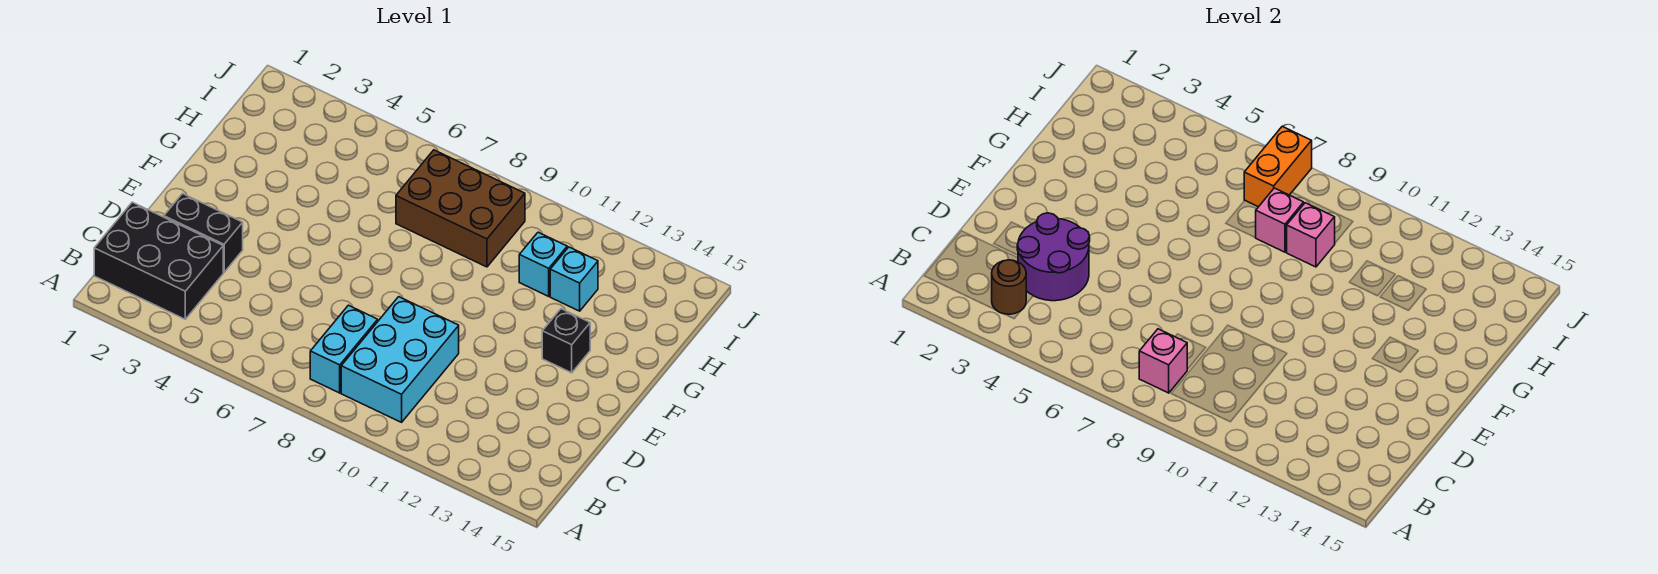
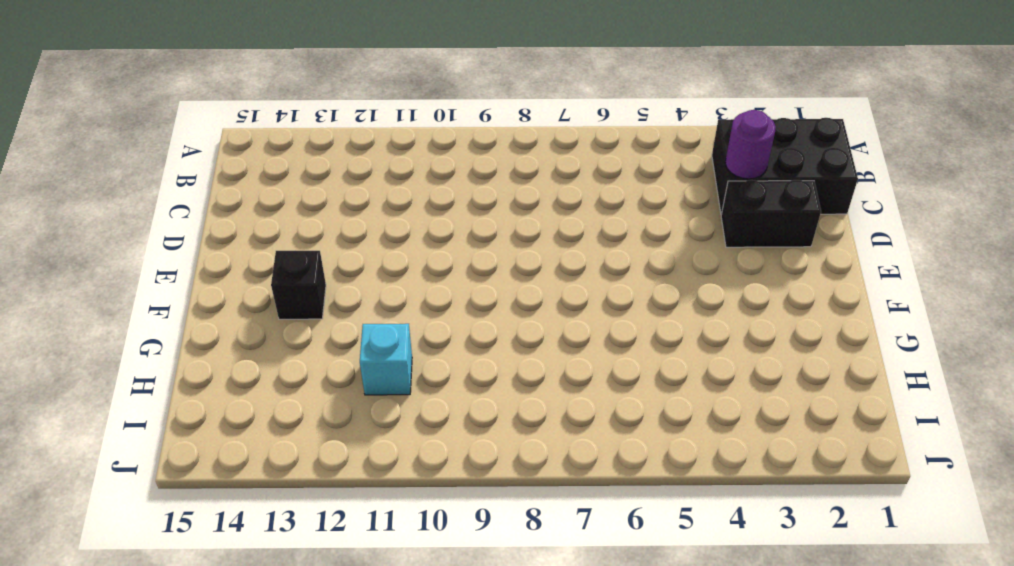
purple 1x1 round brick [725,110,776,179] -> purple 2x2 round brick [1017,213,1090,301]
none -> cyan 1x2 brick [310,305,378,393]
none -> cyan 2x3 brick [341,297,459,422]
none -> brown 2x3 brick [396,150,525,267]

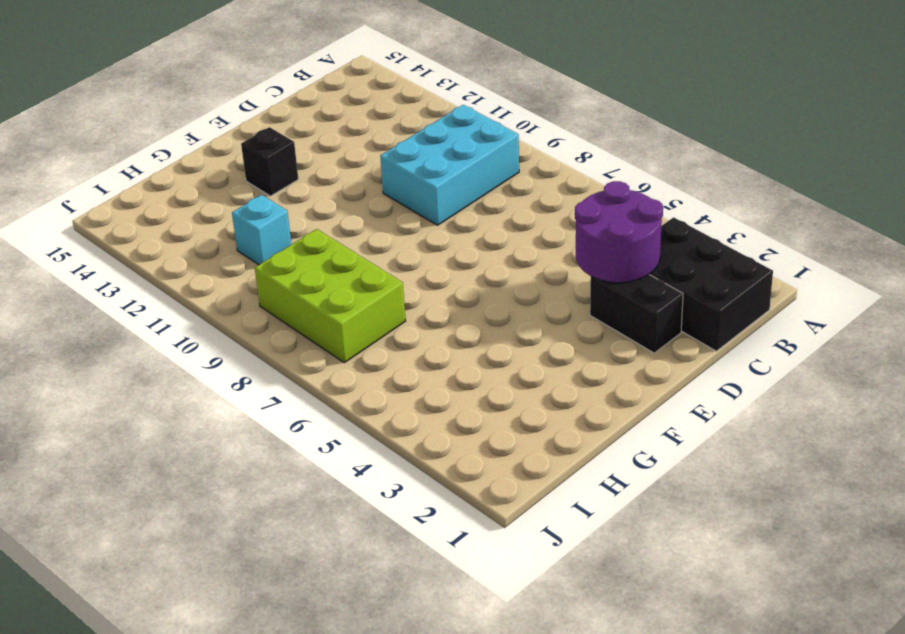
lime 2x3 brick [255,229,406,363] -> brown 2x3 brick [396,150,525,267]
none -> cyan 1x2 brick [310,305,378,393]
none -> cyan 1x1 brick [550,247,598,311]
none -> brown 1x1 round brick [992,260,1026,314]

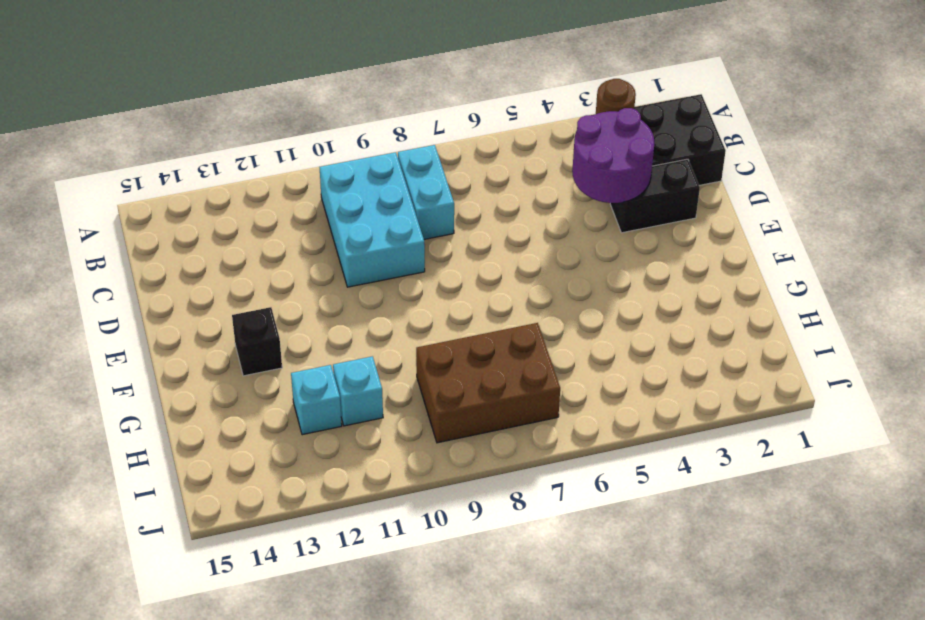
none -> pink 1x1 brick [1139,329,1187,393]
none -> pink 1x1 brick [1256,188,1304,252]
none -> pink 1x1 brick [1286,203,1335,267]

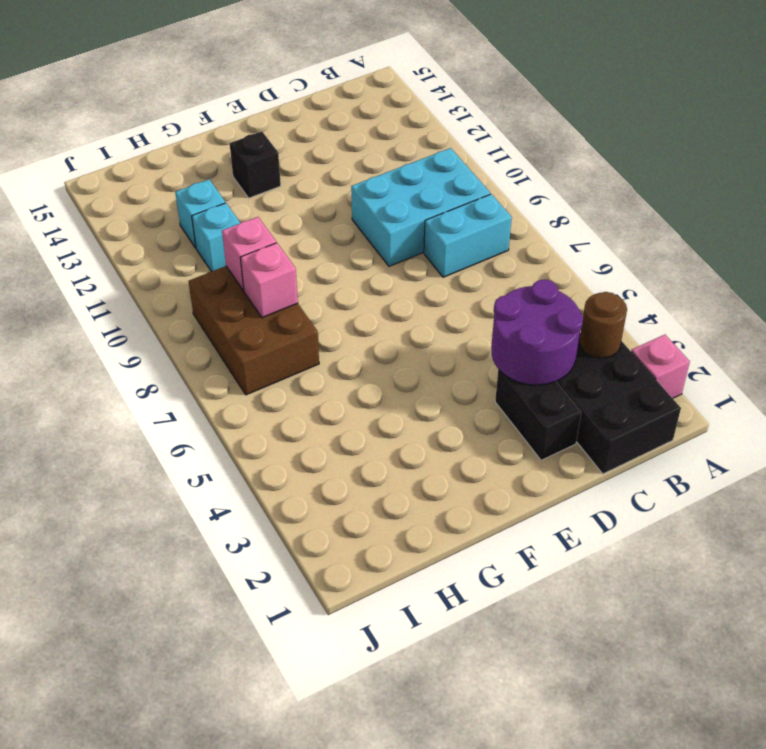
pink 1x1 brick [631,335,690,398] -> pink 1x1 brick moved to [1139,329,1187,393]
none -> orange 1x2 brick [1244,126,1312,207]

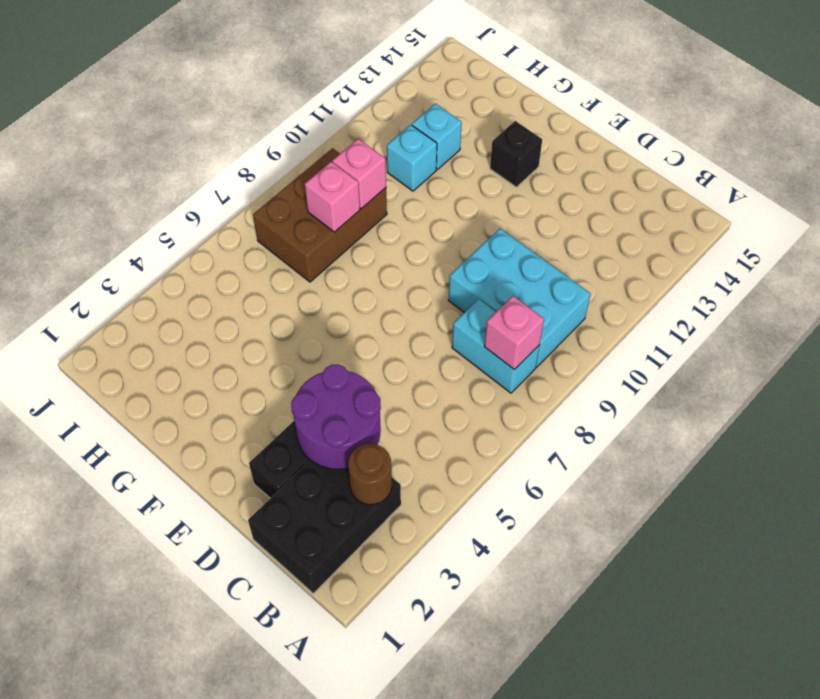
none -> orange 1x2 brick [1244,126,1312,207]

